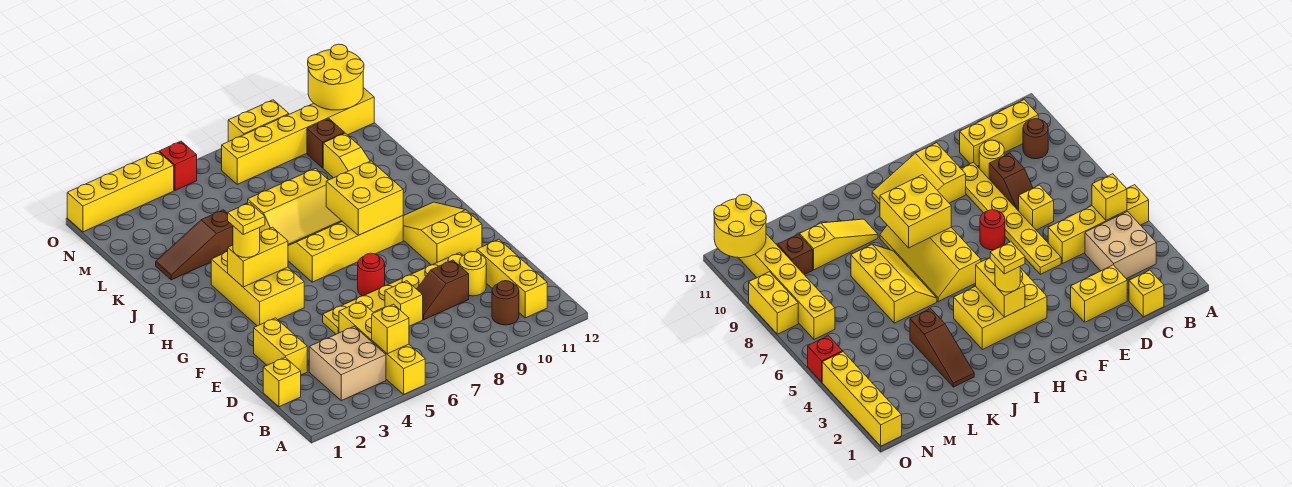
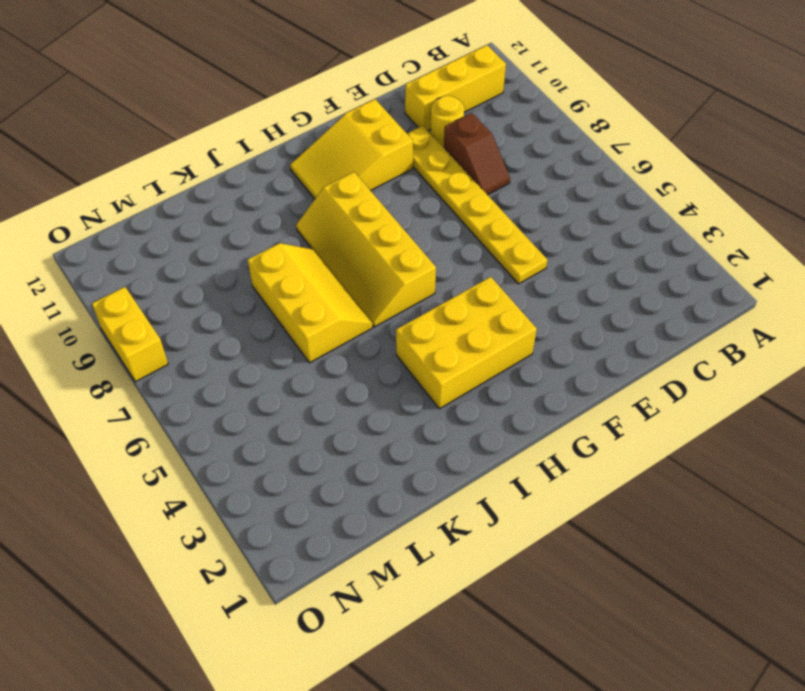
none -> yellow 1x4 brick [339,302,425,394]
none -> tan 2x2 brick [309,326,386,401]
none -> brown 1x1 round brick [492,281,519,325]

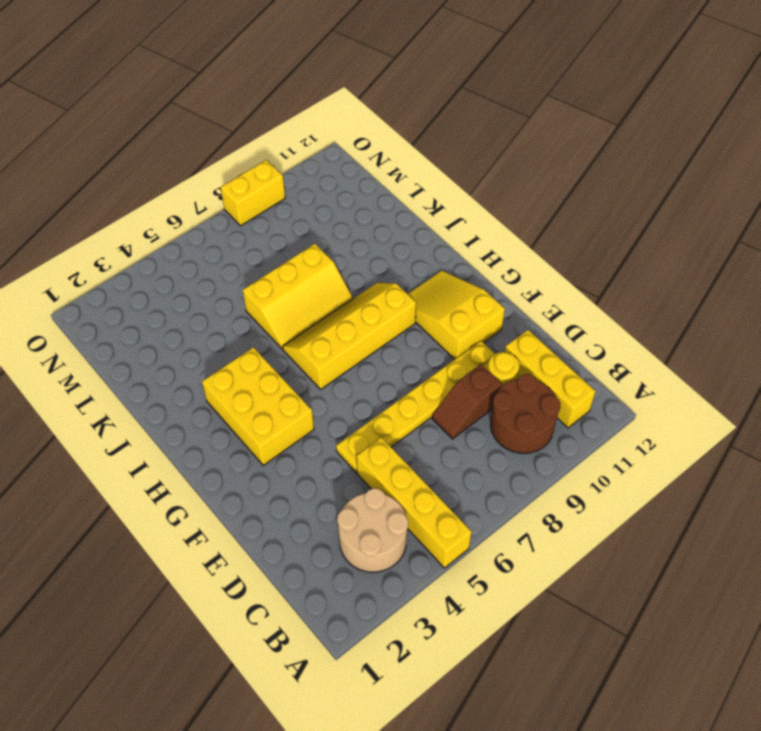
tan 2x2 round brick [337,488,408,572] -> tan 2x2 brick [309,326,386,401]
brown 2x2 round brick [491,374,560,453] -> brown 1x1 round brick [492,281,519,325]
none -> yellow 1x1 brick [263,357,301,407]
none -> yellow 1x2 brick [254,318,307,375]
none -> yellow 1x1 brick [385,281,423,326]

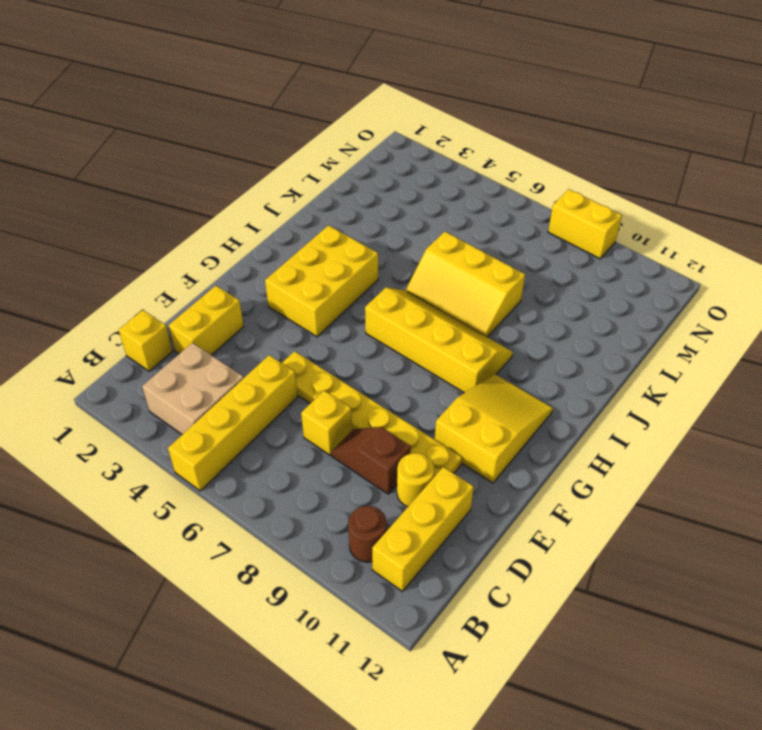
none -> red 1x1 round brick [358,253,385,296]
none -> yellow 1x3 slope [323,133,370,178]
none -> brown 1x3 slope [156,210,233,280]

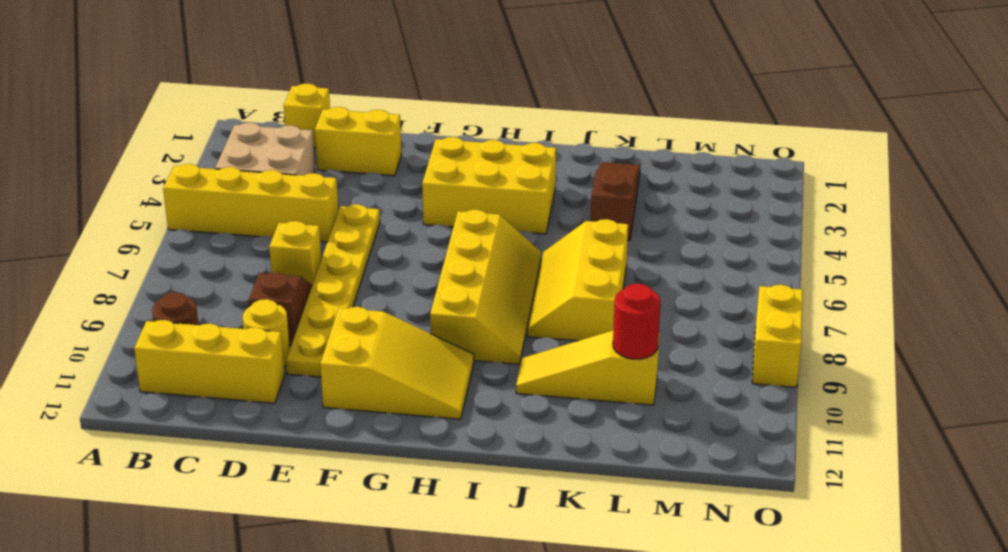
red 1x1 round brick [613,284,660,359] -> red 1x1 round brick moved to [358,253,385,296]
none -> brown 1x1 brick [307,119,344,168]
none -> yellow 1x6 brick [222,88,374,184]
none -> yellow 1x4 brick [67,152,174,232]

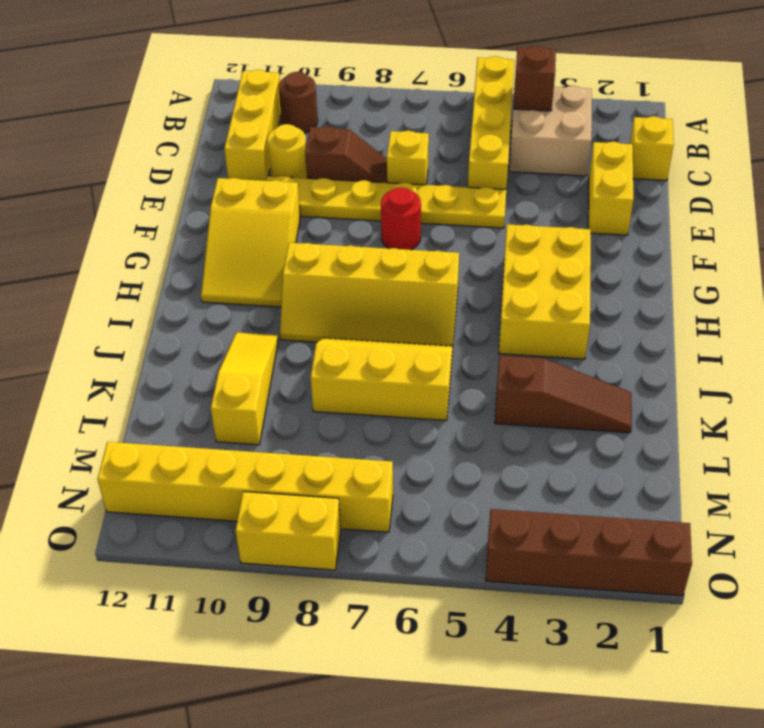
brown 1x1 brick [513,46,556,111] -> brown 1x1 brick moved to [307,119,344,168]
brown 1x4 brick [486,509,692,596] -> yellow 1x4 brick [67,152,174,232]
none -> red 1x1 brick [159,141,197,190]
none -> yellow 1x1 brick [372,304,409,354]
none -> yellow 1x2 brick [228,227,288,287]

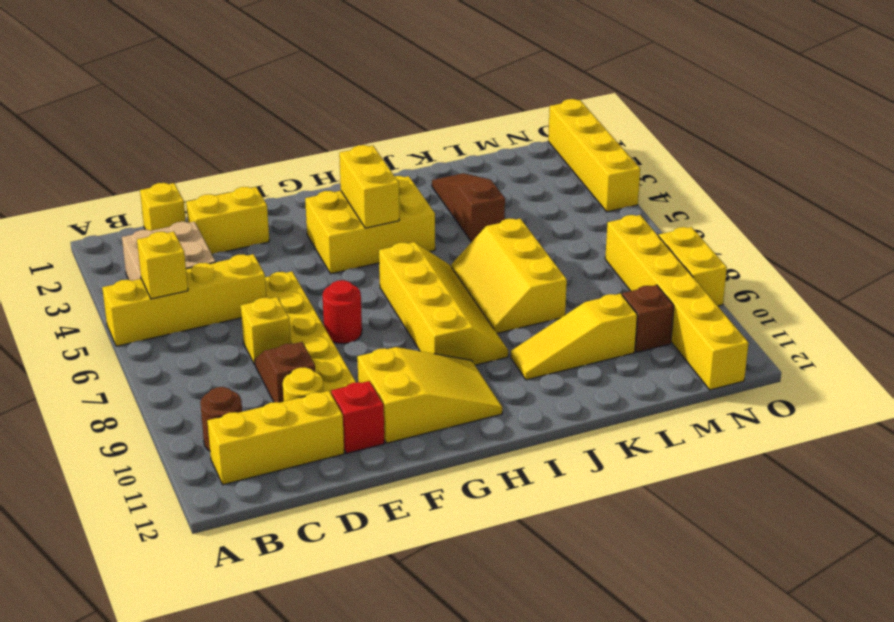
red 1x1 brick [331,381,384,453] -> red 1x1 brick moved to [159,141,197,190]
none -> yellow 2x2 brick [326,161,403,235]
none -> yellow 2x2 round brick [308,44,364,110]
none -> yellow 1x1 round brick [233,226,260,258]

